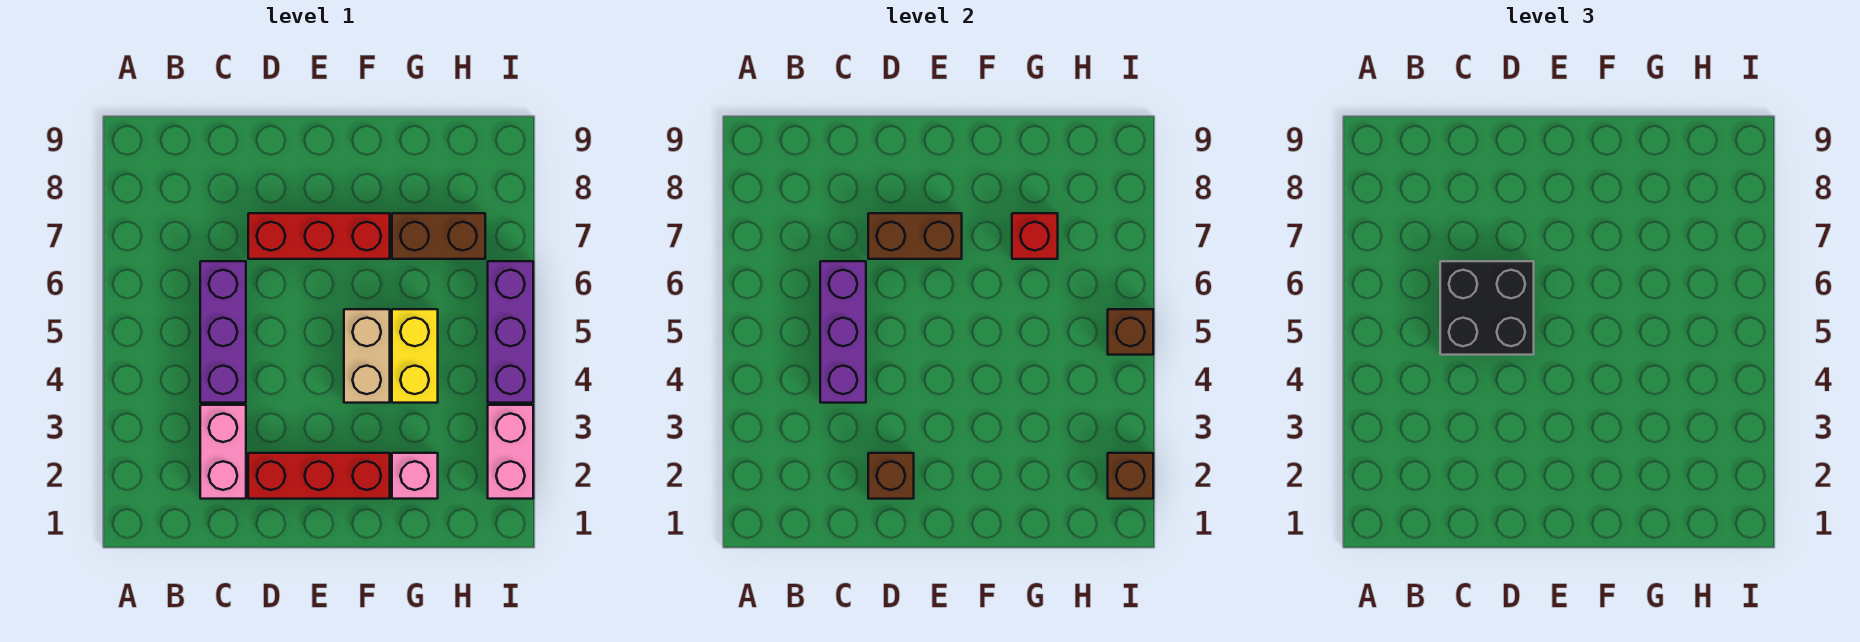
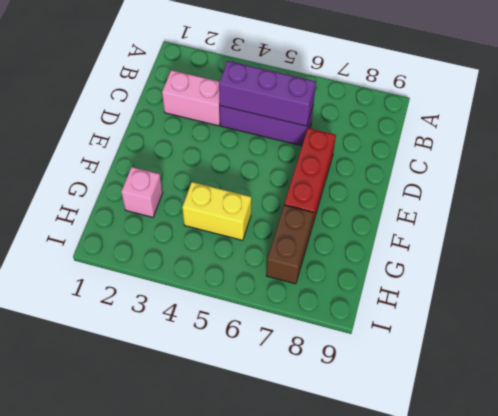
none -> red 1x3 brick [248,453,390,499]
none -> tan 1x2 brick [344,309,390,403]
none -> pink 1x2 brick [488,405,533,499]

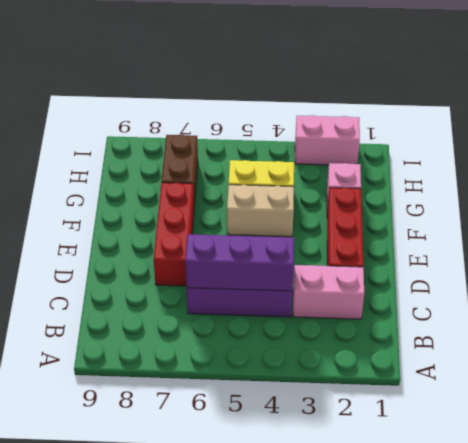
none -> purple 1x3 brick [488,261,533,403]
none -> brown 1x1 brick [868,453,914,499]
none -> brown 1x2 brick [868,213,962,259]

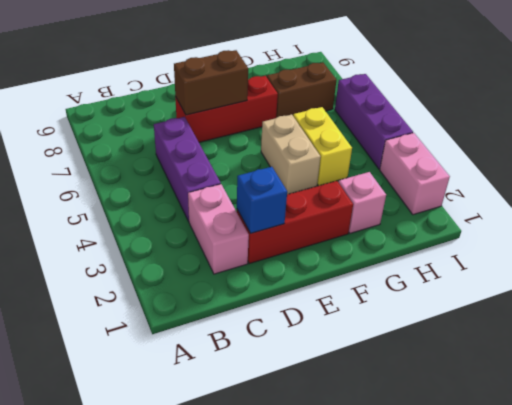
blue 1x1 brick [237,167,287,233] -> brown 1x1 brick [868,453,914,499]
none -> purple 1x3 brick [820,261,866,403]
none -> red 1x1 brick [1012,213,1058,259]
none -> brown 1x1 brick [1108,453,1153,499]

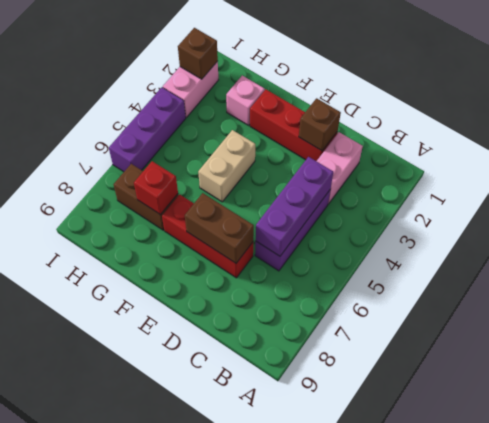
none -> yellow 1x2 brick [392,309,438,403]
none -> brown 1x1 brick [1108,309,1153,355]
none -> black 2x2 brick [1440,261,1534,355]

